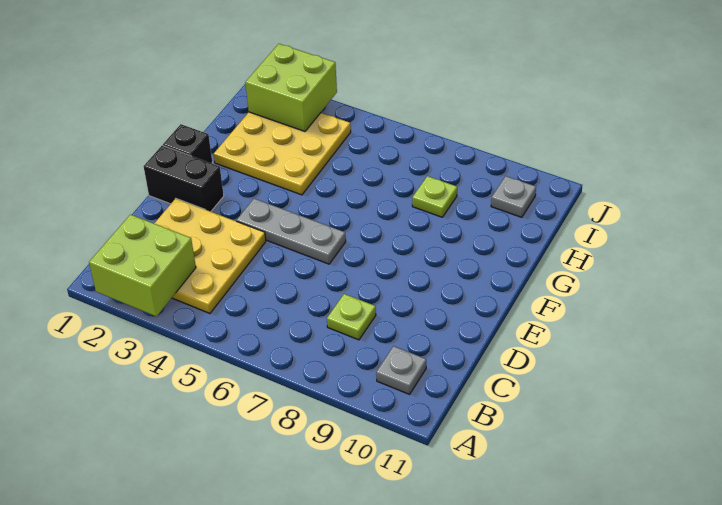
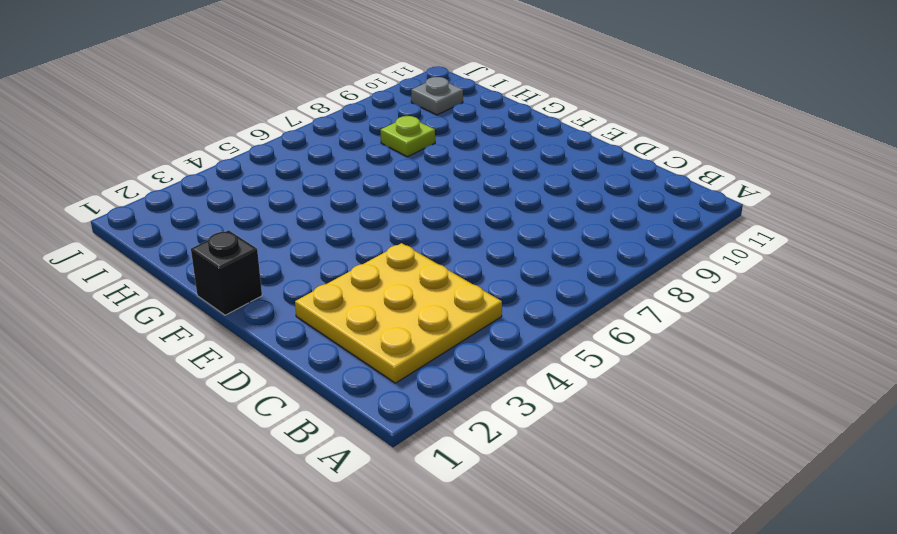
none -> grey 1x1 plate [376,346,426,394]
none -> lime 1x1 plate [327,294,376,340]

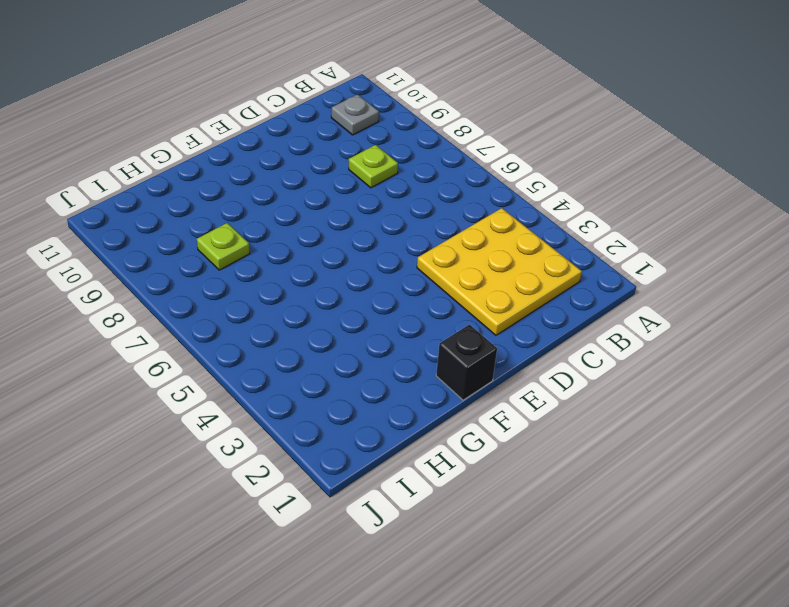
none -> black 1x2 brick [144,146,224,212]
none -> grey 1x3 plate [237,199,346,264]

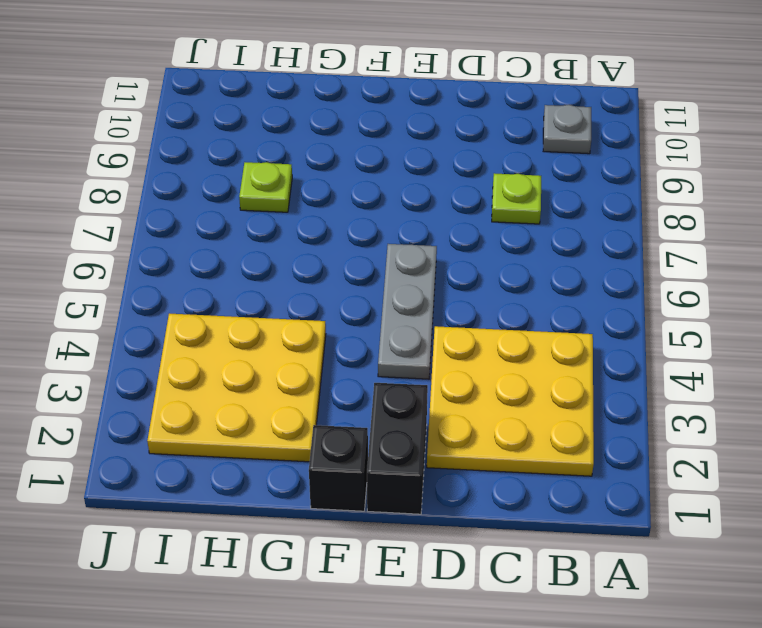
none -> grey 1x1 plate [491,176,536,217]
none -> lime 2x2 brick [89,215,196,317]

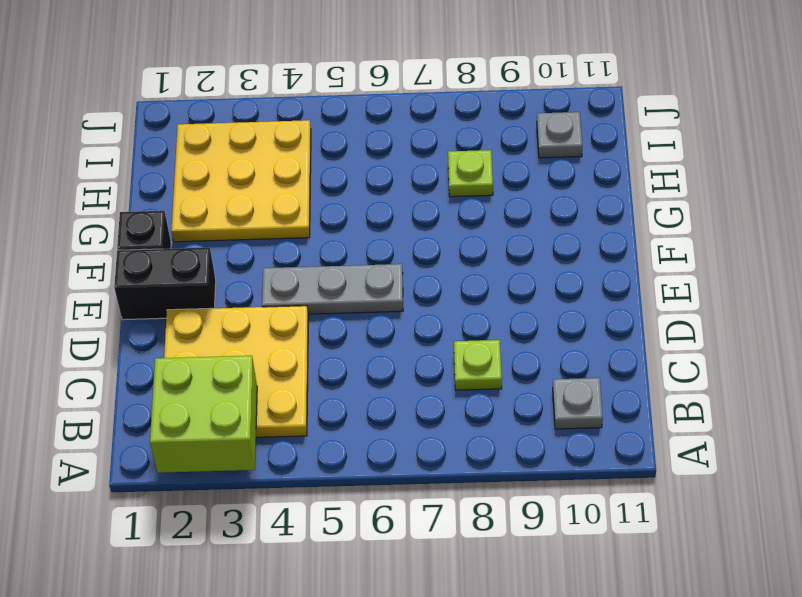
none -> lime 2x2 brick [245,44,337,131]

